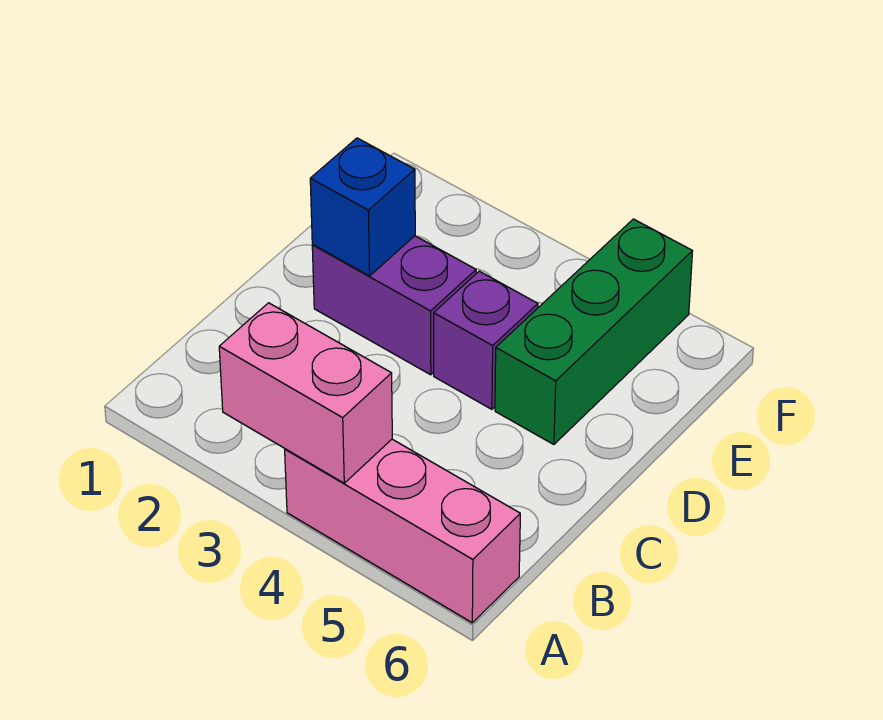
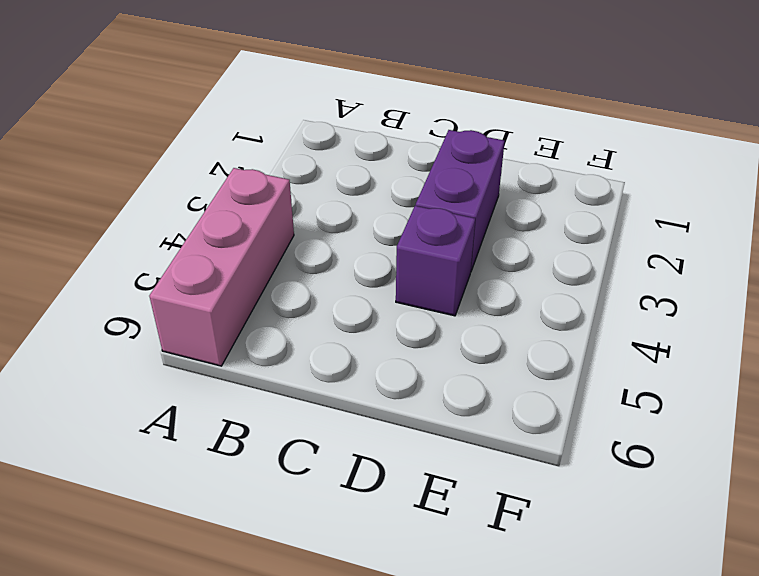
none -> green 1x3 brick [495,219,693,445]
none -> pink 1x2 brick [219,303,392,483]

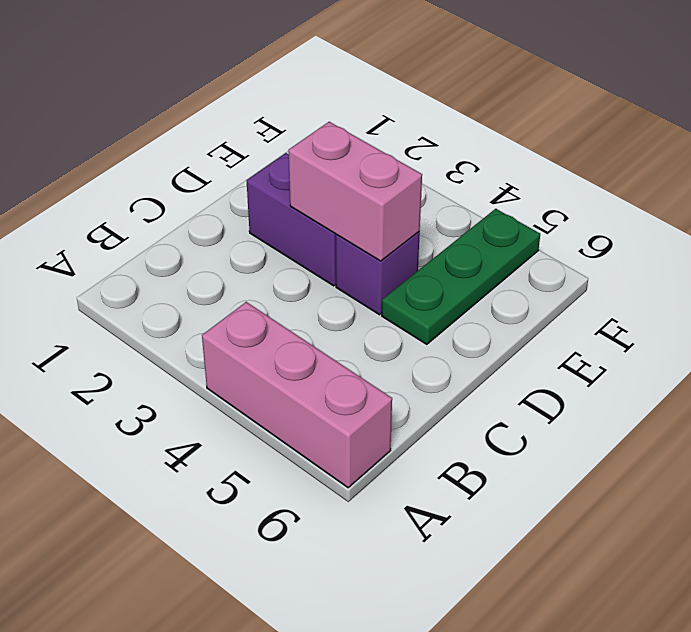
pink 1x2 brick [288,122,422,261] -> pink 1x2 brick moved to [219,303,392,483]
green 1x3 plate [382,209,540,344] -> green 1x3 brick [495,219,693,445]
none -> blue 1x1 brick [310,138,415,276]

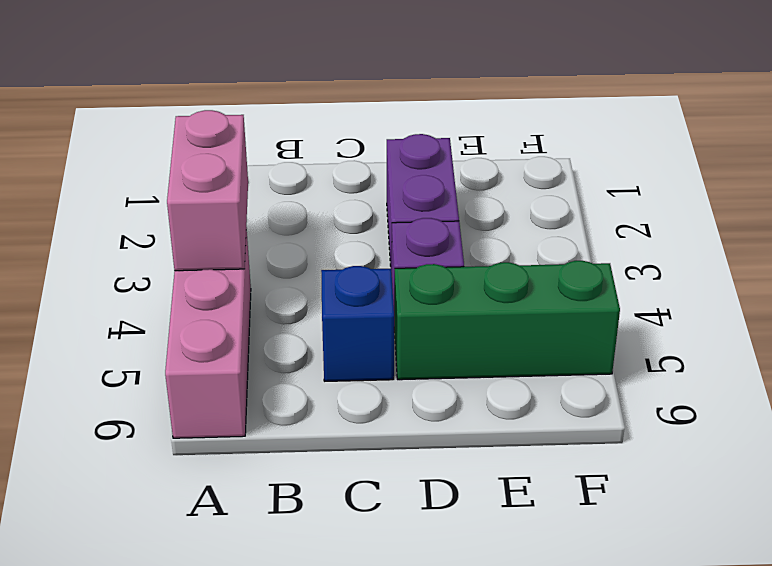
blue 1x1 brick [321,266,394,381] -> blue 1x1 brick moved to [310,138,415,276]

